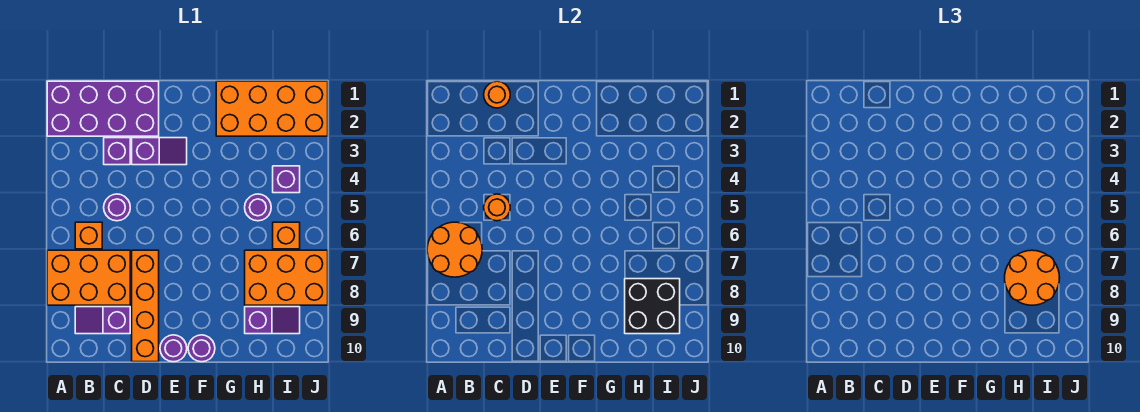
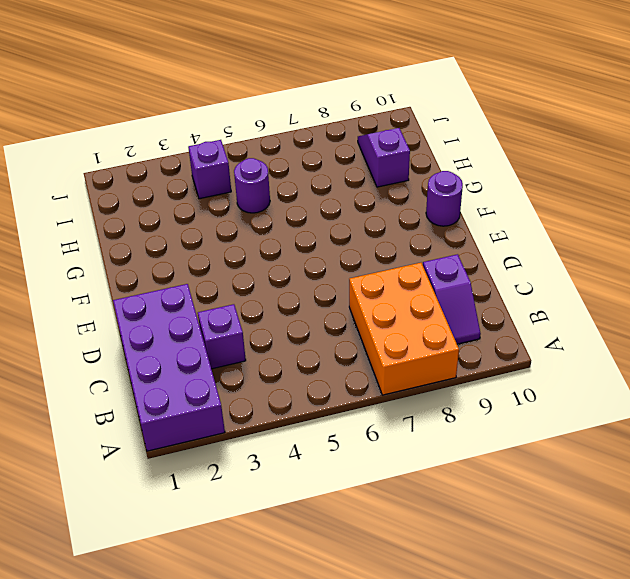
none -> orange 1x1 brick [75,222,102,249]
none -> purple 1x1 round brick [104,194,130,221]
none -> purple 1x2 slope [132,138,187,165]

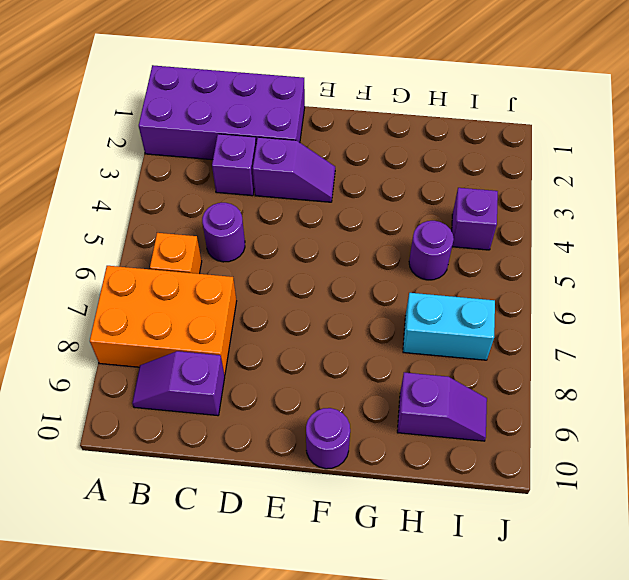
cyan 1x2 brick [403,293,495,360] -> orange 2x3 brick [245,250,328,305]
none -> orange 1x4 brick [132,250,159,362]
none -> purple 1x1 round brick [160,335,187,362]
none -> orange 2x4 brick [216,81,328,136]

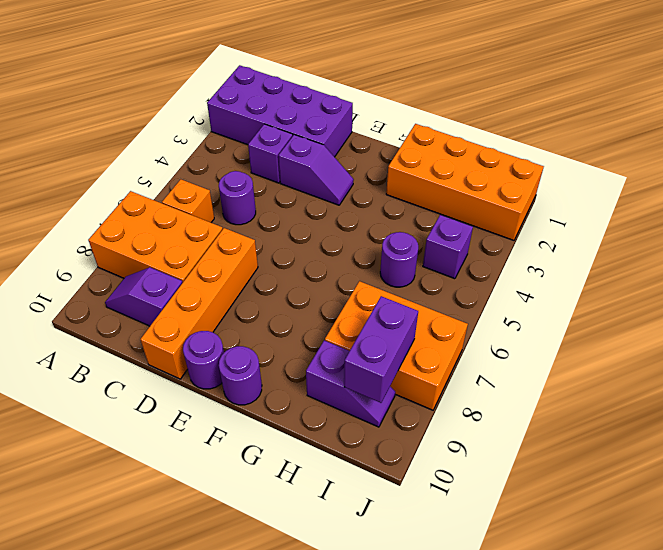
purple 1x2 brick [344,296,418,403] -> black 2x2 brick [625,279,680,334]
none -> orange 1x1 brick [273,222,300,249]
none -> orange 2x2 round brick [427,222,482,277]
none -> orange 1x1 round brick [484,81,510,108]

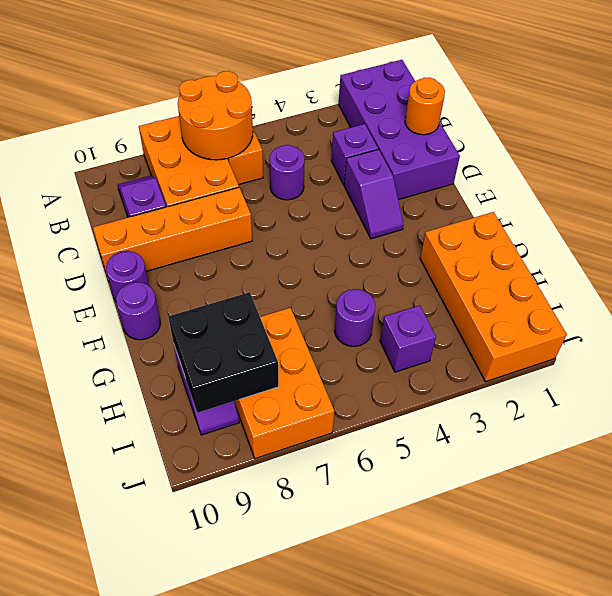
none -> orange 1x1 brick [273,222,300,249]
none -> orange 1x1 round brick [484,194,510,221]
none -> orange 2x2 round brick [1005,250,1060,305]

